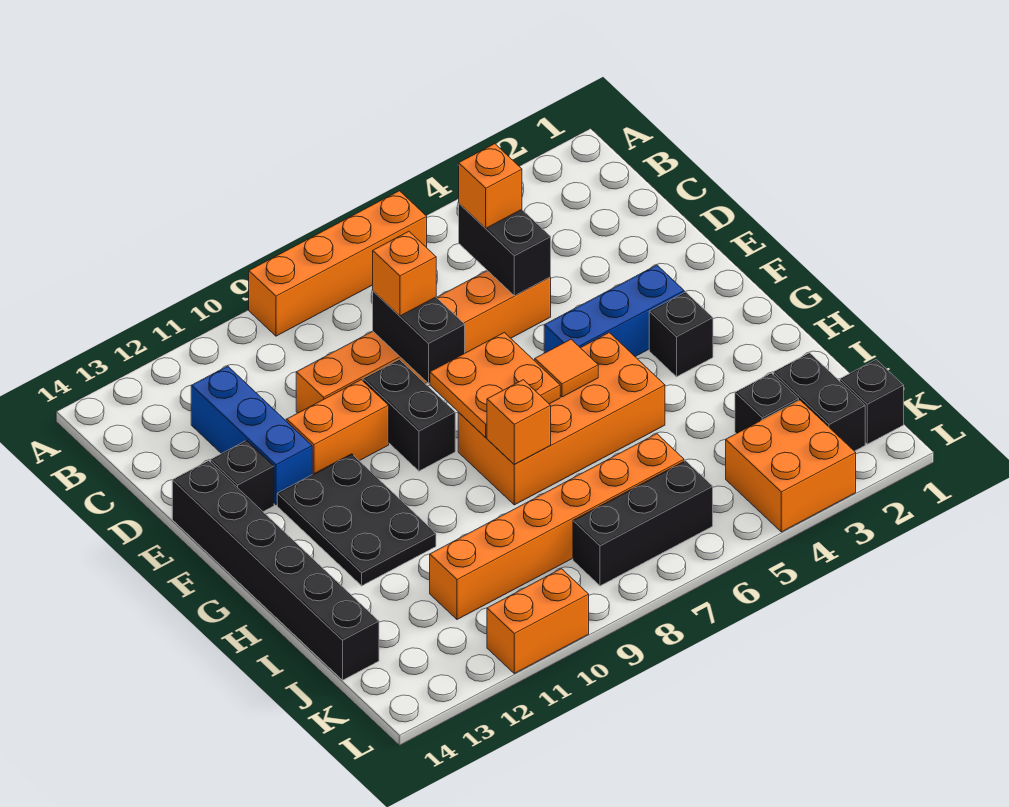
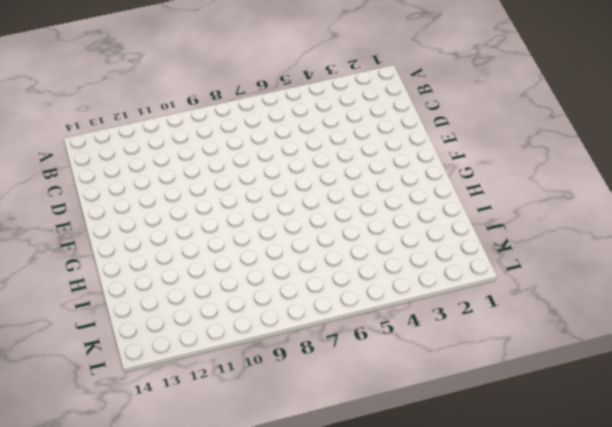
none -> orange 1x4 brick [249,191,427,336]
none -> blue 1x3 brick [191,366,312,505]
none -> orange 1x6 brick [296,271,551,413]

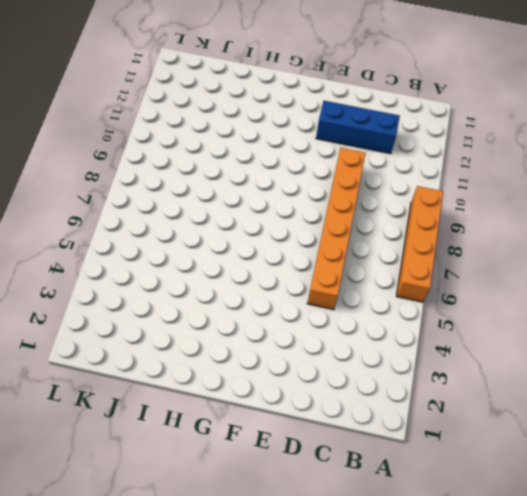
none -> black 1x2 brick [363,359,455,471]
none -> orange 1x2 brick [287,380,389,474]
none -> black 1x1 brick [210,440,274,512]

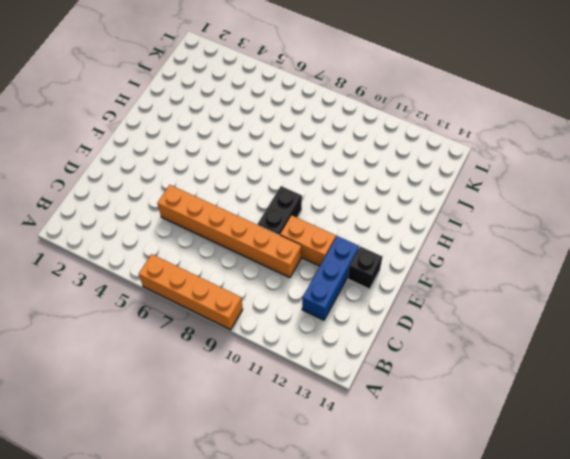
none -> black 1x6 brick [172,461,379,680]
none -> blue 1x3 brick [544,265,684,357]
none -> black 2x3 plate [277,454,436,586]

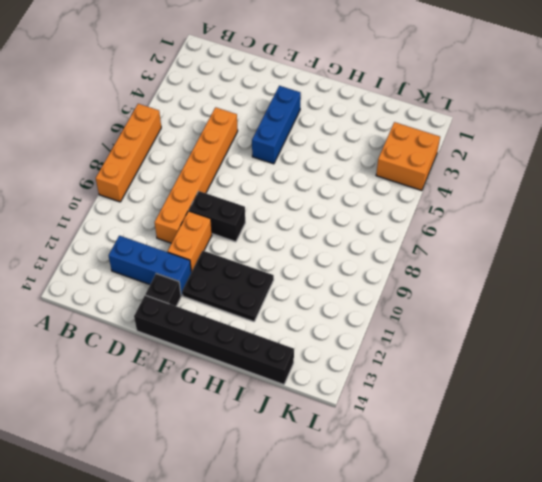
none -> black 1x1 brick [649,292,713,377]
none -> orange 2x4 brick [458,333,665,505]
none -> black 1x2 brick [773,353,865,451]

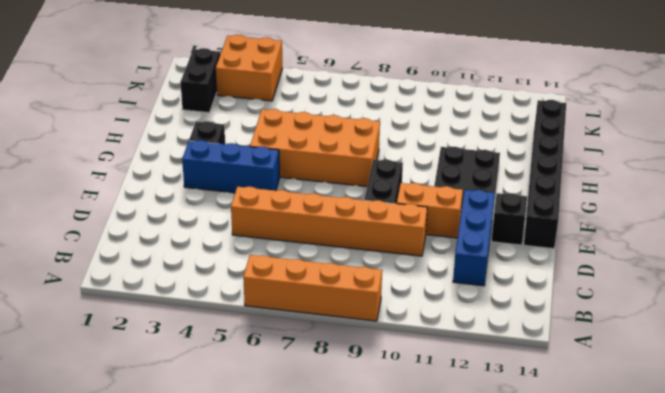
none -> black 1x1 brick [735,373,799,434]
none -> orange 1x6 brick [430,434,684,619]
none -> black 1x1 brick [840,360,904,444]

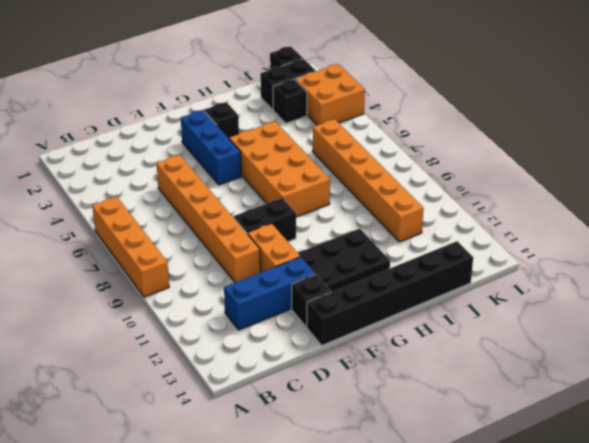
none -> black 1x3 brick [573,461,713,586]
none -> orange 1x2 brick [487,569,589,673]
none -> black 1x2 brick [459,204,551,296]

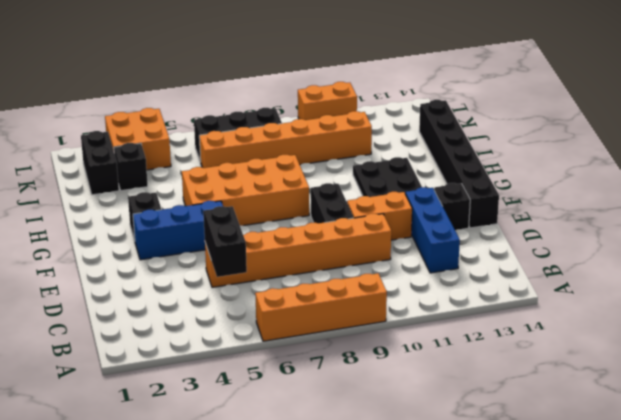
none -> black 1x1 brick [840,360,904,444]
none -> black 1x2 brick [373,291,465,383]
none -> orange 2x2 plate [430,333,560,437]

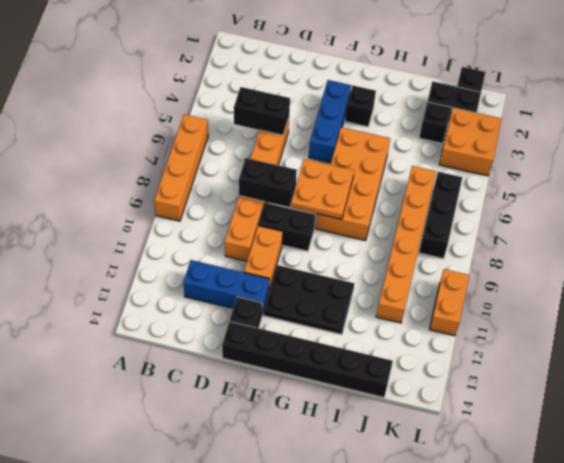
none -> orange 1x1 tile [535,339,598,397]
none -> orange 1x1 brick [487,380,551,465]
none -> orange 1x1 brick [459,144,522,228]

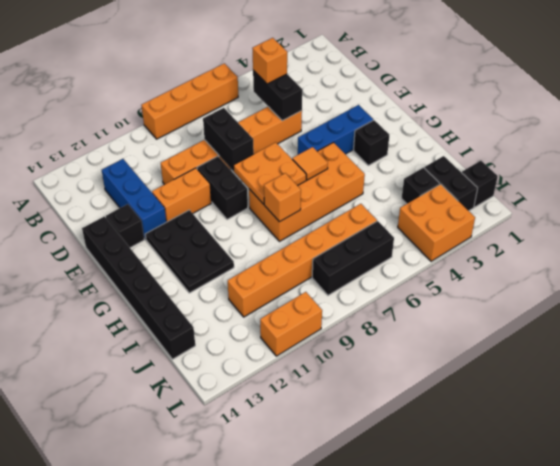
none -> orange 1x1 brick [373,231,436,316]

